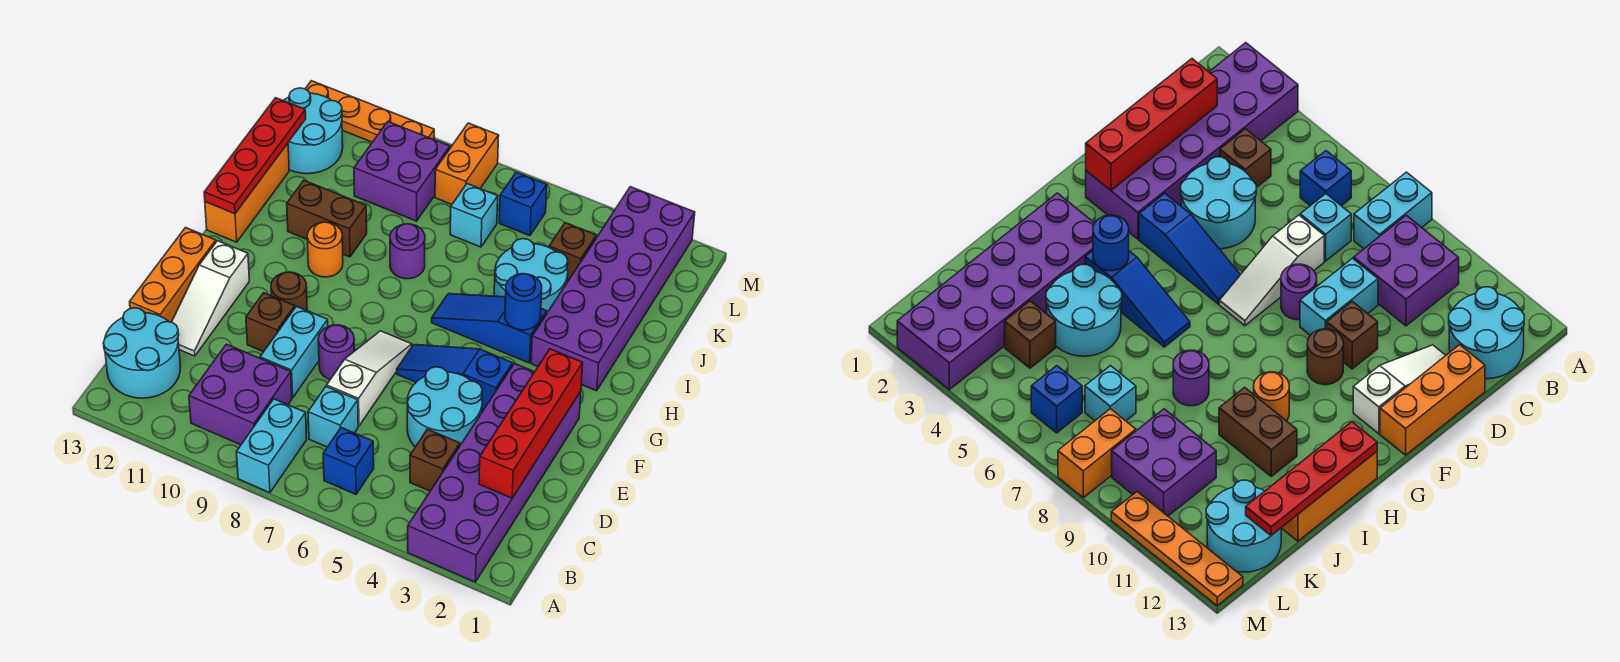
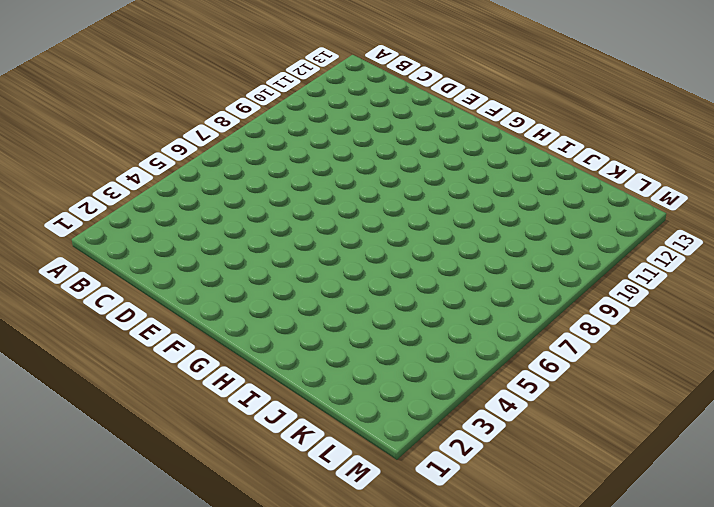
none -> purple 2x6 brick [408,363,581,582]
none -> cyan 1x2 brick [237,399,307,493]
none -> blue 1x1 brick [323,428,374,494]
none -> purple 2x2 brick [189,344,292,445]

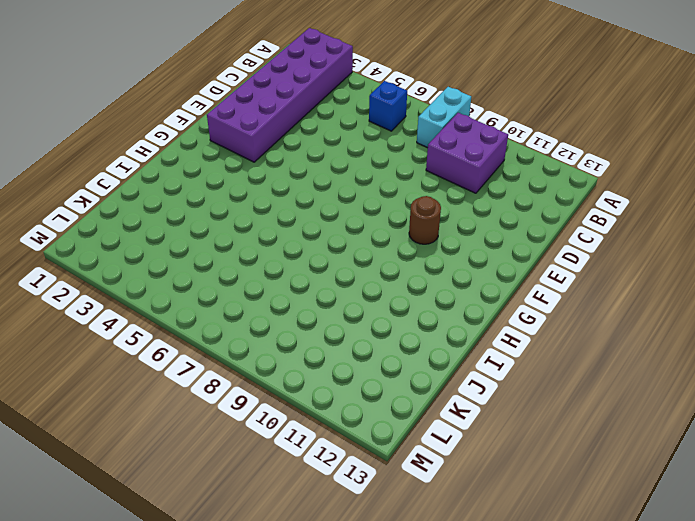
none -> cyan 2x2 round brick [103,308,180,398]
none -> brown 1x1 brick [410,429,460,491]
none -> cyan 1x1 brick [308,386,358,447]
none -> cyan 2x2 round brick [407,367,482,447]

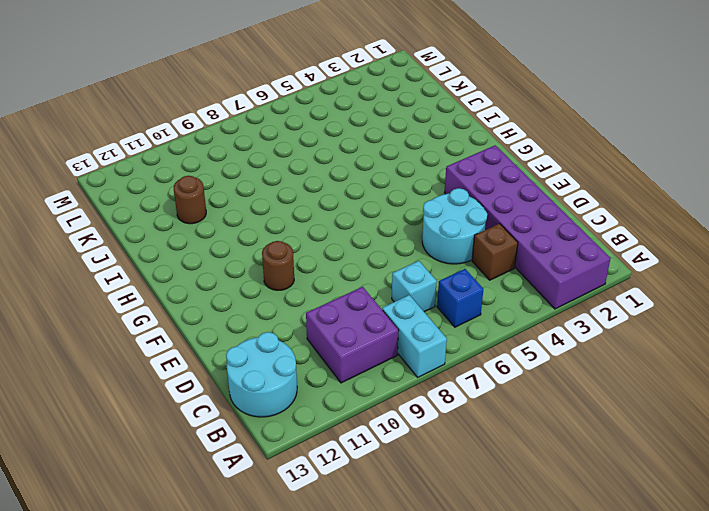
brown 1x1 round brick [174,176,206,224] -> none
none -> white 1x3 slope [327,331,412,426]
none -> cyan 1x2 brick [260,306,328,398]
none -> white 1x3 slope [172,241,249,356]
none -> orange 1x3 brick [130,228,216,322]

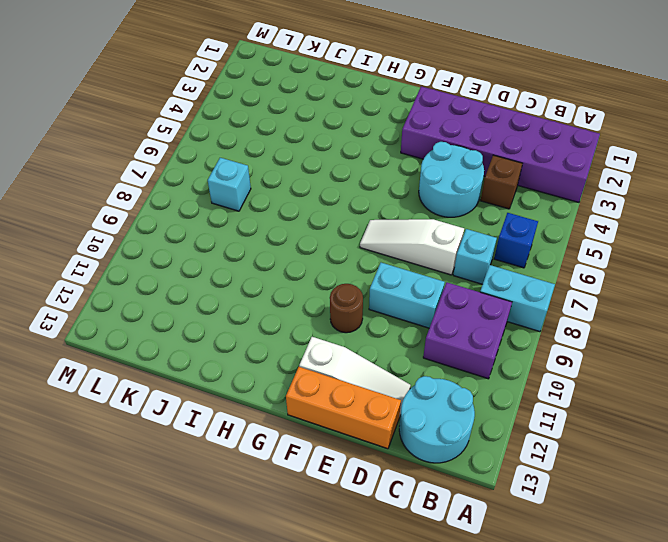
none -> purple 1x1 round brick [318,325,354,379]
none -> brown 1x1 brick [246,293,295,352]
none -> blue 1x3 slope [397,345,513,410]
none -> purple 2x6 brick [531,187,695,391]

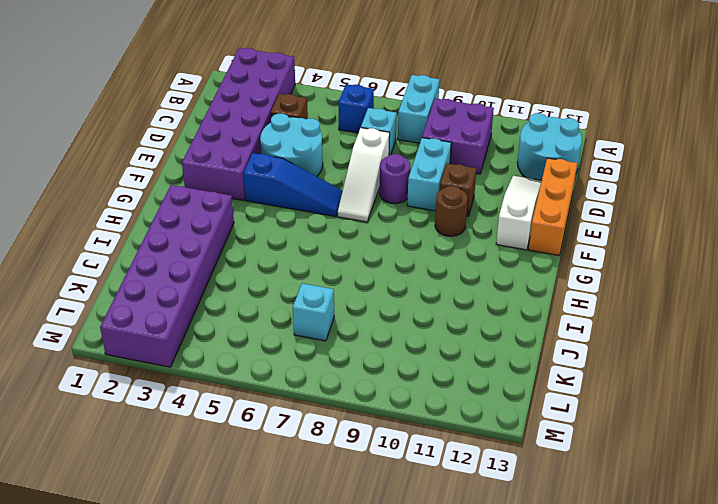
none -> blue 1x3 slope [432,294,547,363]
none -> orange 1x1 round brick [307,222,343,277]
none -> orange 1x3 brick [205,144,289,242]
none -> cyan 2x2 round brick [494,239,568,313]

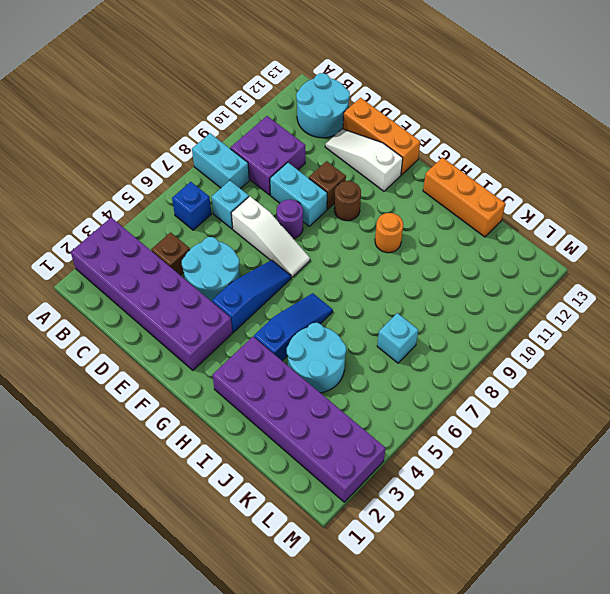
none -> purple 1x1 round brick [390,224,425,279]
none -> brown 1x2 brick [287,180,367,257]
none -> brown 1x1 brick [549,223,596,282]
none -> purple 2x2 brick [354,122,450,221]

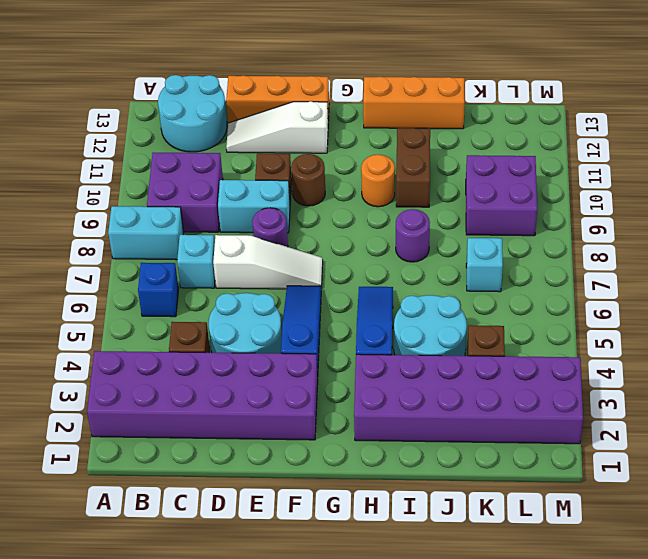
none -> cyan 2x2 round brick [283,88,343,174]
none -> blue 1x1 brick [499,172,547,236]
none -> orange 1x2 brick [435,123,499,204]
none -> orange 1x4 plate [305,81,434,142]

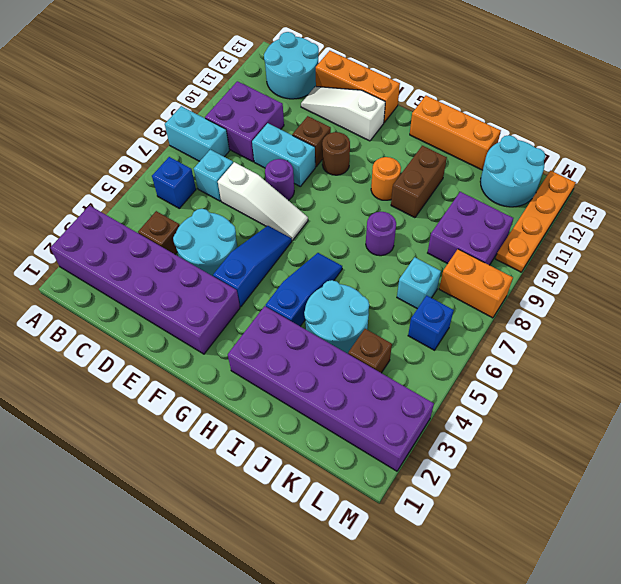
none -> red 1x4 brick [479,349,583,498]
none -> blue 1x1 round brick [505,274,542,330]
none -> red 1x4 plate [204,98,306,214]

